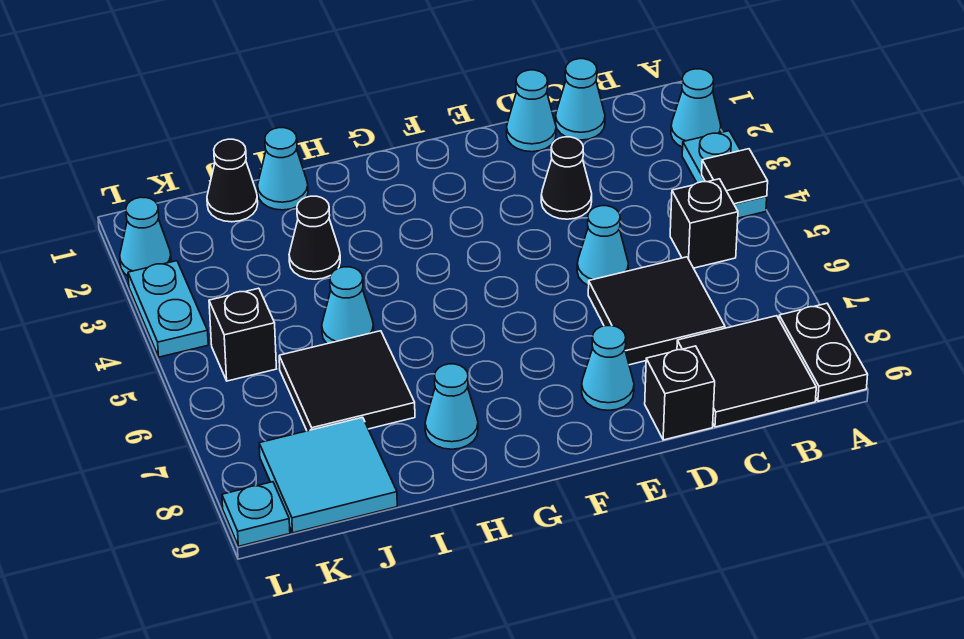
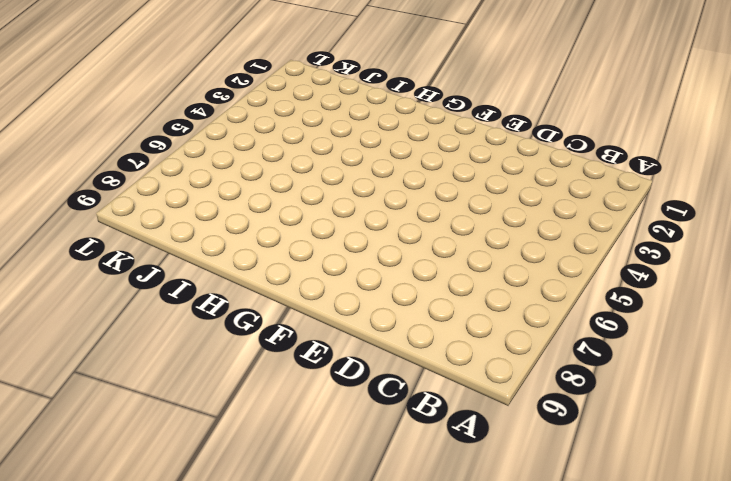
none -> cyan 1x1 cone [671,69,721,148]
none -> cyan 1x2 plate [682,131,767,218]
none -> black 1x2 plate [779,303,868,401]

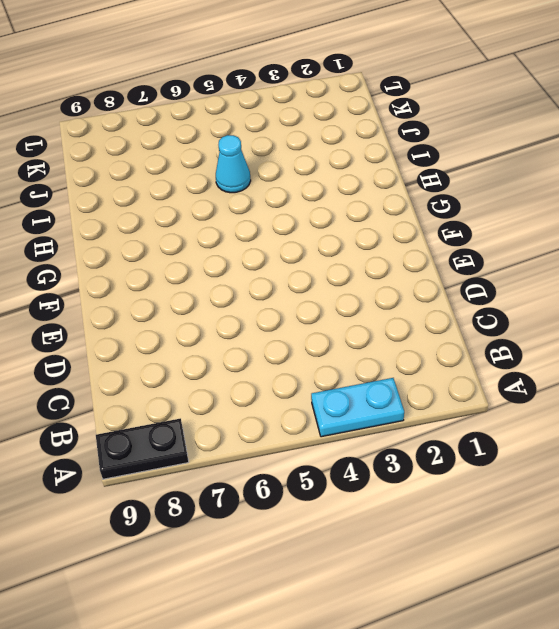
none -> cyan 1x1 cone [671,69,721,148]
none -> black 1x1 brick [670,179,738,268]
none -> black 2x2 tile [677,316,816,427]

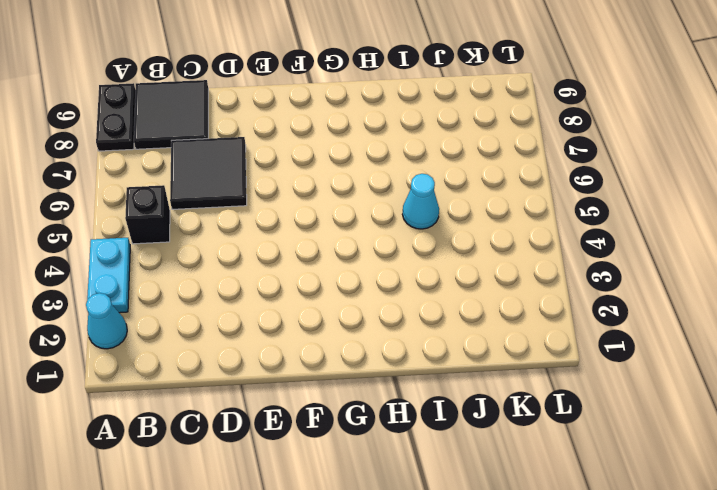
none -> cyan 1x1 cone [556,59,605,140]
none -> cyan 1x1 cone [507,70,556,152]
none -> black 1x1 cone [541,137,592,219]

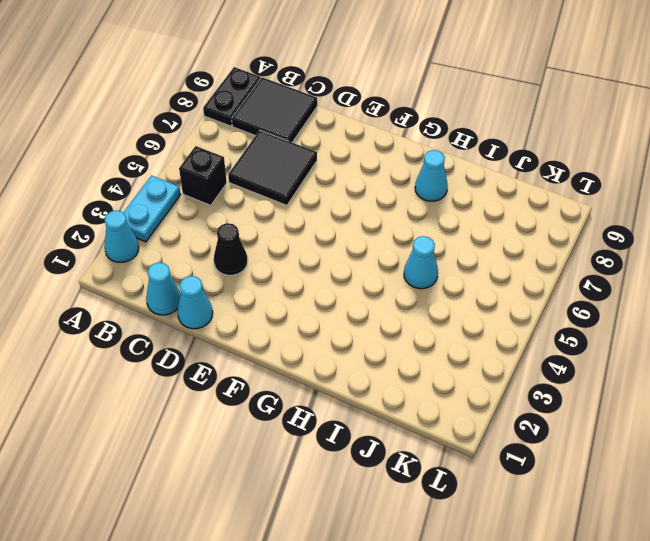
none -> cyan 1x1 cone [577,206,628,286]
none -> black 1x1 brick [645,346,715,440]
none -> cyan 1x1 cone [582,326,634,410]

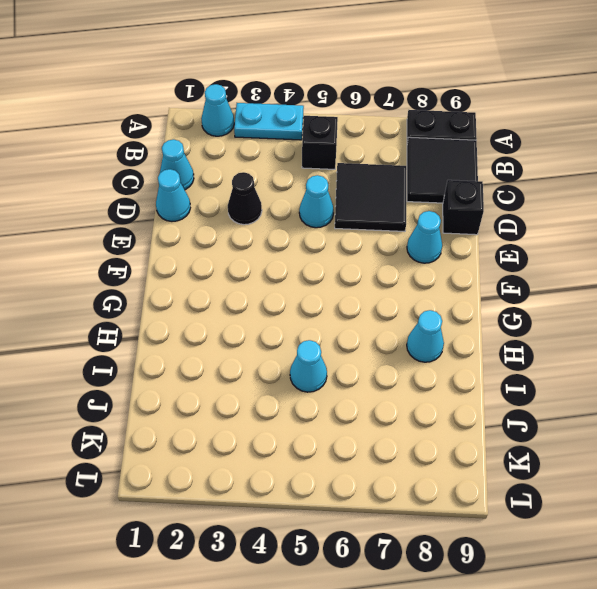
none -> cyan 1x1 cone [258,128,308,210]
none -> black 1x1 cone [289,196,340,279]
none -> black 2x2 tile [279,331,415,431]

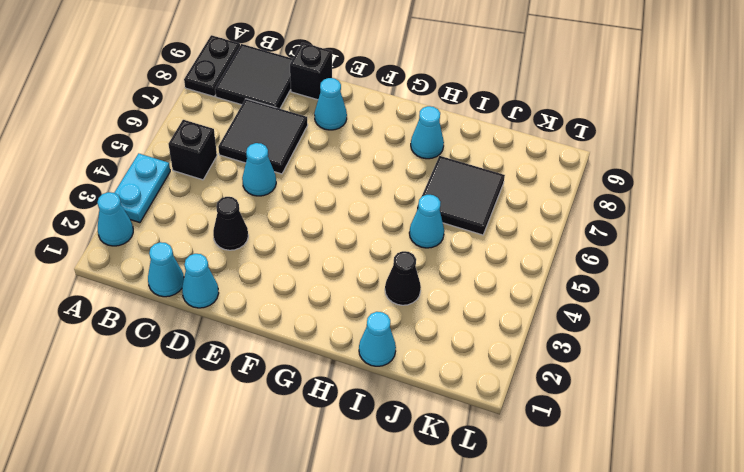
none -> black 1x1 cone [207,139,258,222]
none -> cyan 2x2 tile [259,417,397,533]
none -> black 1x1 brick [209,288,276,381]

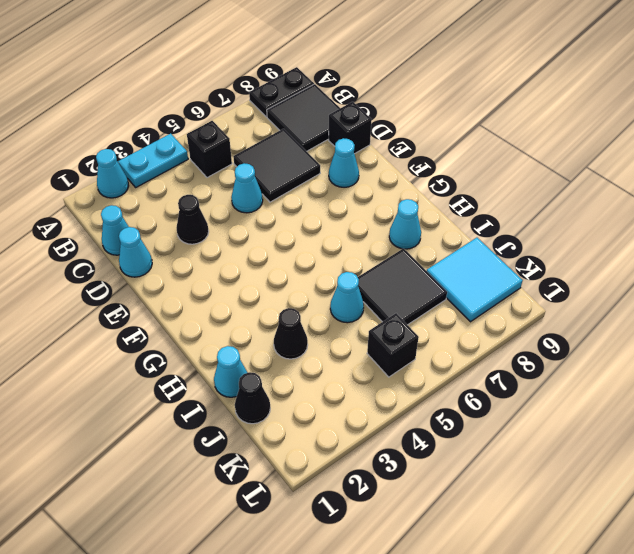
none -> cyan 1x1 cone [120,197,171,276]
none -> cyan 1x2 plate [128,261,208,357]
none -> cyan 1x1 plate [222,482,290,546]

